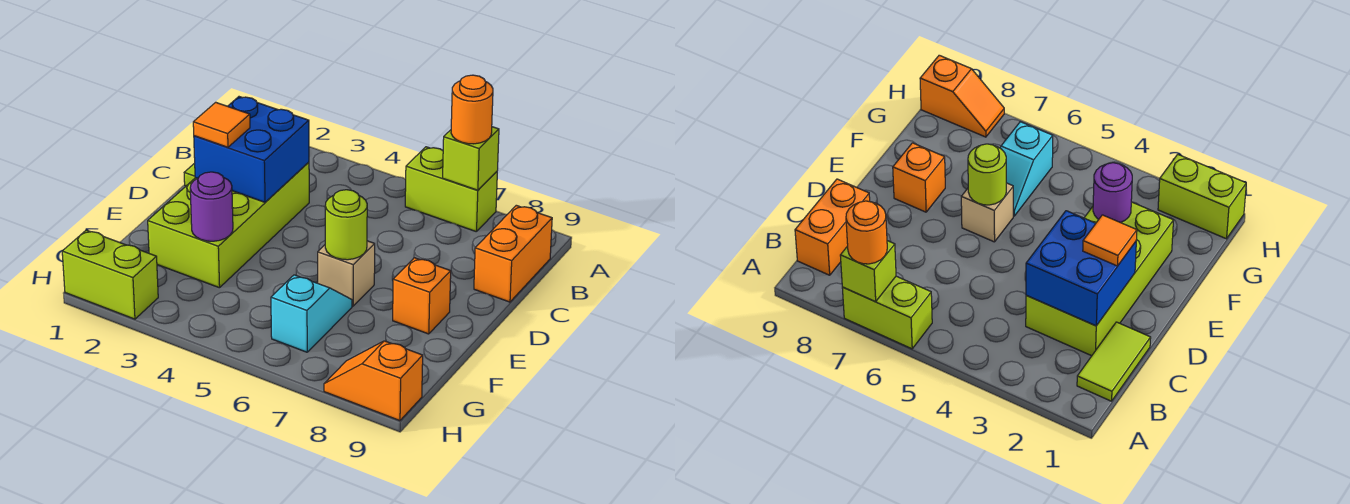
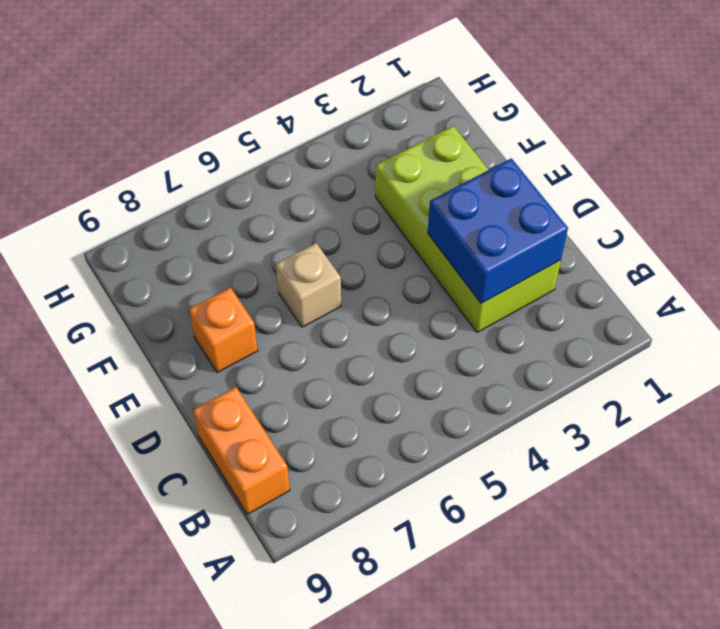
none -> lime 1x2 brick [405,147,497,232]
none -> lime 1x2 tile [1077,322,1151,401]
none -> cyan 1x2 slope [271,275,352,352]

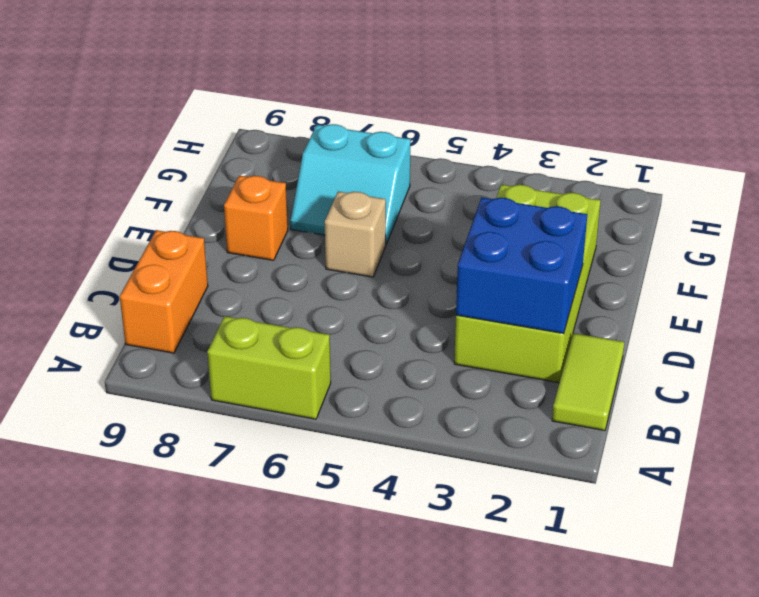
cyan 2x2 slope [290,124,411,244] -> cyan 1x2 slope [271,275,352,352]
none -> lime 1x2 brick [62,230,158,319]
none -> orange 1x2 slope [324,341,423,421]
none -> lime 1x1 brick [443,127,499,190]

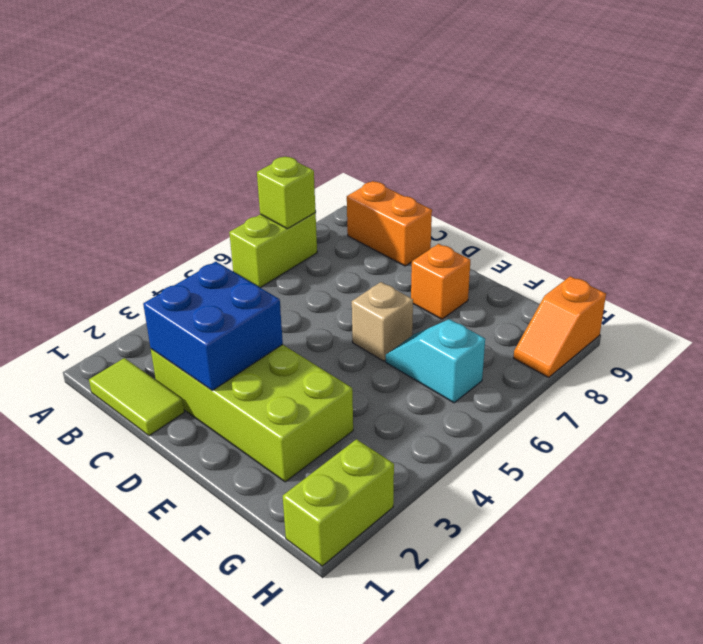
none -> lime 1x1 round brick [325,190,367,260]
none -> purple 1x1 round brick [190,172,233,241]
none -> orange 1x1 round brick [451,75,493,144]

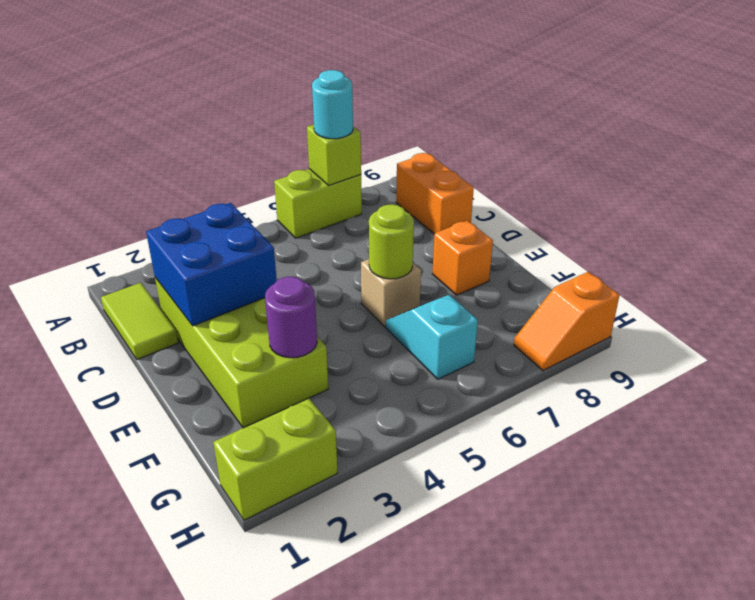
cyan 1x1 round brick [312,70,353,139] -> orange 1x1 round brick [451,75,493,144]
none -> orange 1x1 tile [193,102,250,147]

